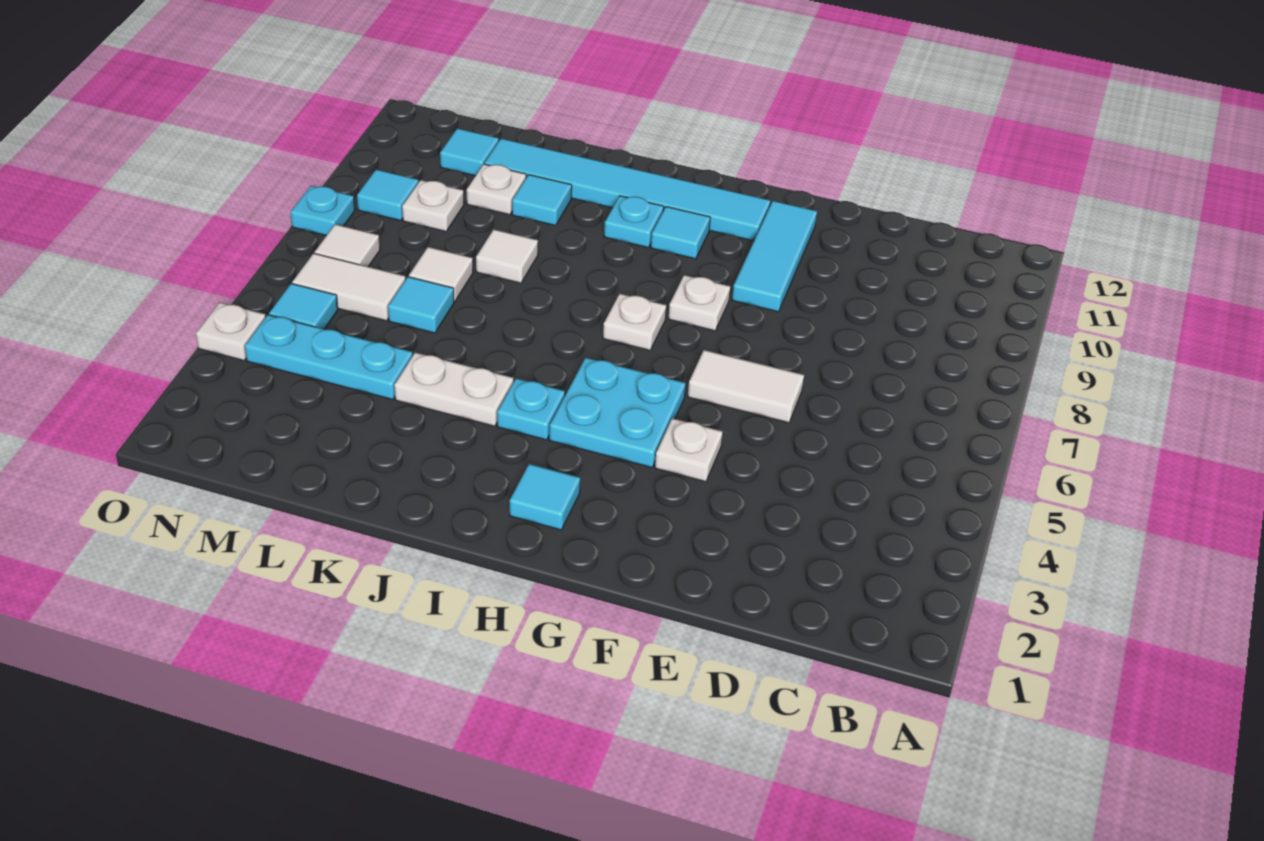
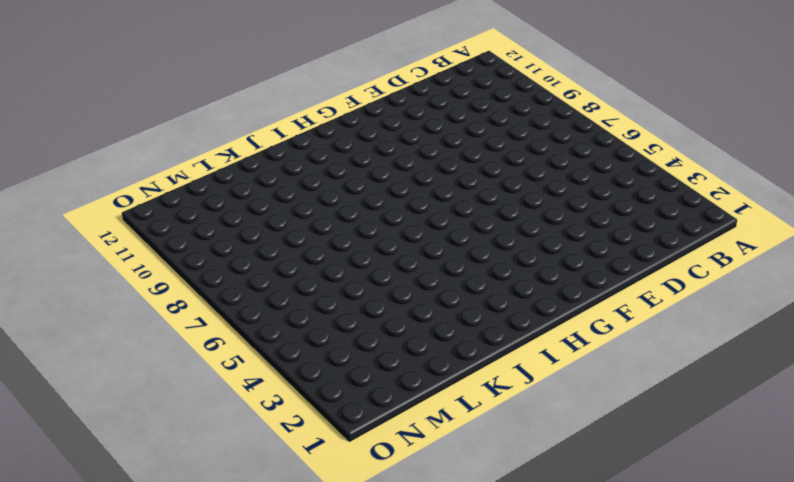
none -> white 1x2 tile [688,350,804,423]
none -> white 1x1 plate [655,418,723,482]
none -> cyan 1x3 tile [732,201,817,312]

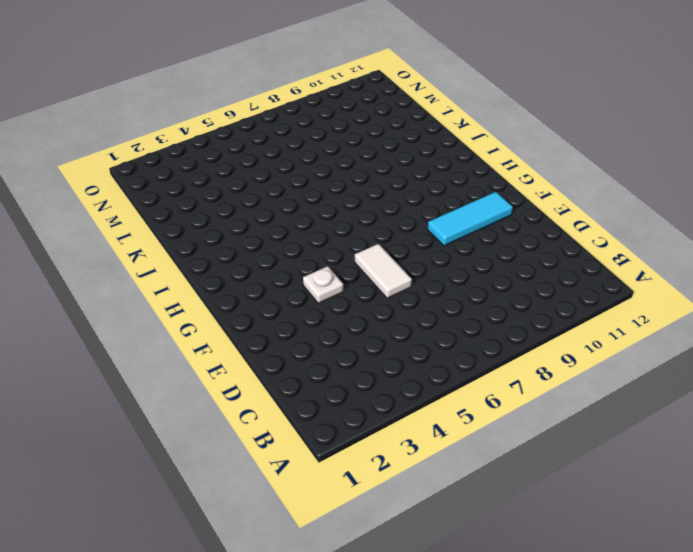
none -> cyan 2x2 plate [549,358,686,468]
none -> white 1x1 plate [668,275,730,331]
none -> cyan 1x6 tile [484,139,770,241]

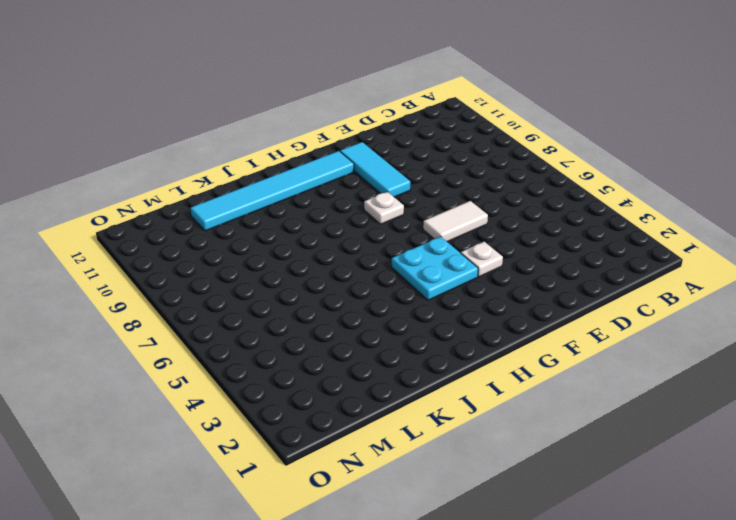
none -> cyan 1x1 tile [510,464,580,530]
none -> white 1x1 plate [603,294,666,350]
none -> cyan 1x1 tile [651,207,710,259]

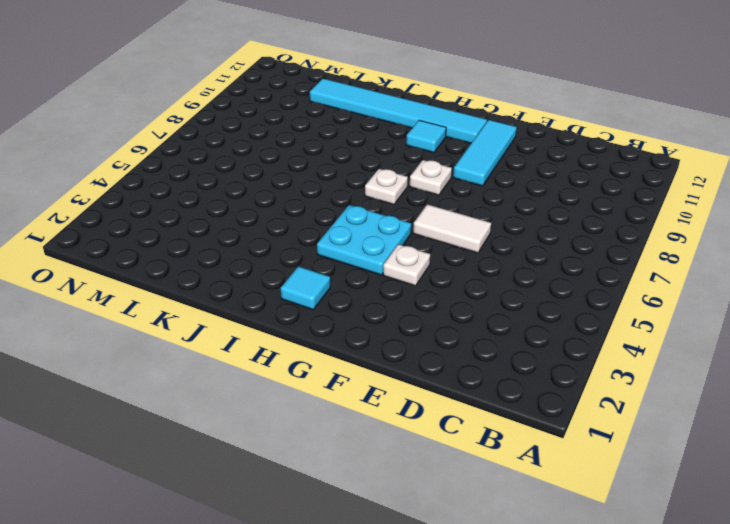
none -> cyan 1x1 plate [497,378,565,440]
none -> cyan 1x1 plate [604,196,664,248]
none -> white 1x2 plate [394,353,514,426]

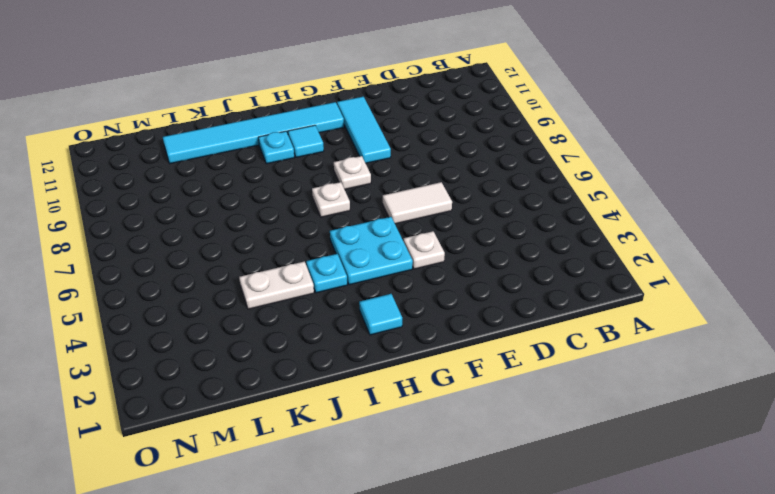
none -> white 1x1 tile [476,230,538,283]
none -> cyan 1x1 tile [512,175,572,226]
none -> cyan 1x3 plate [245,315,413,400]

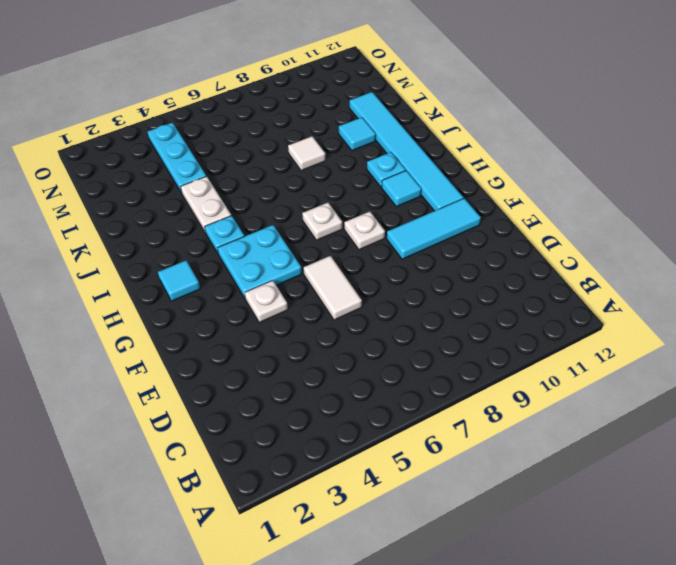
none -> cyan 1x1 tile [388,277,454,333]
none -> white 1x1 tile [409,247,473,302]
none -> white 1x1 plate [467,164,526,215]

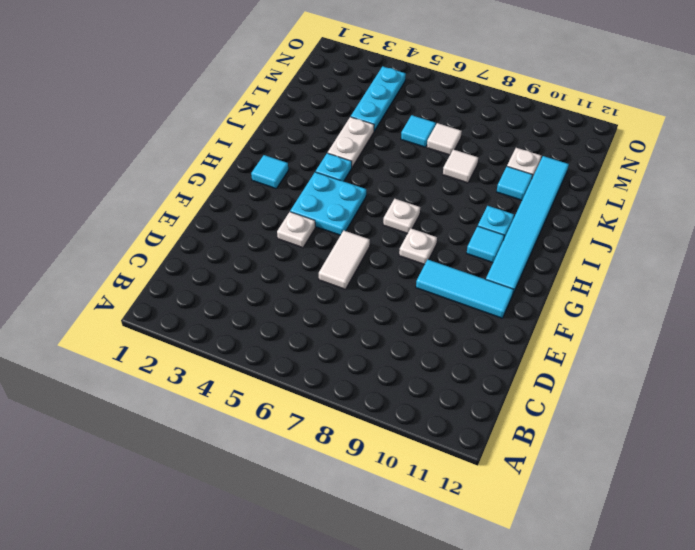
none -> white 1x2 tile [292,253,406,321]
none -> white 1x1 plate [402,180,464,231]
none -> cyan 1x1 tile [440,128,499,176]

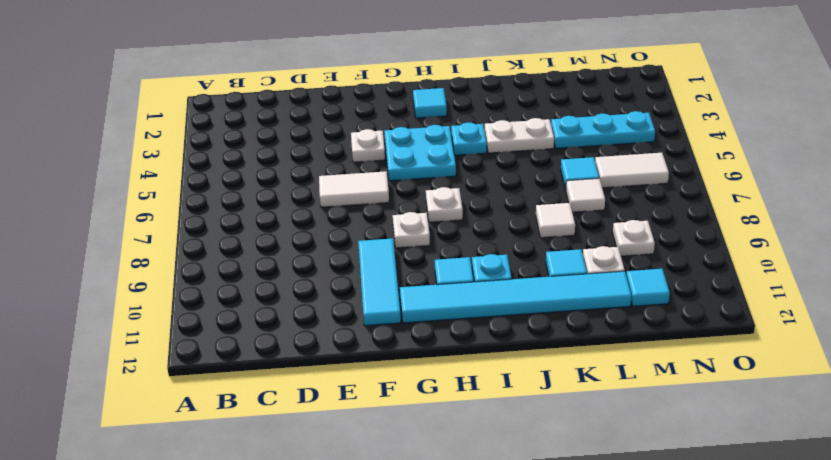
none -> cyan 1x1 tile [269,283,338,329]
none -> white 1x1 tile [315,224,380,267]
none -> cyan 1x1 tile [357,169,419,221]

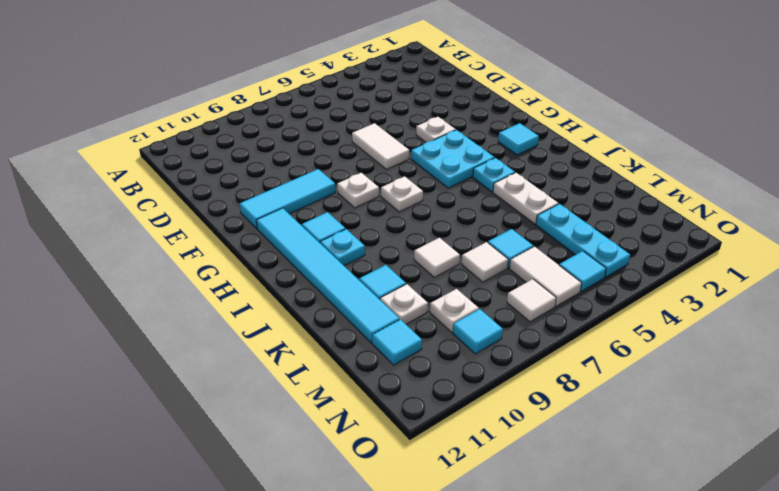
none -> white 1x1 plate [196,303,266,361]
none -> cyan 1x1 plate [291,186,355,236]

